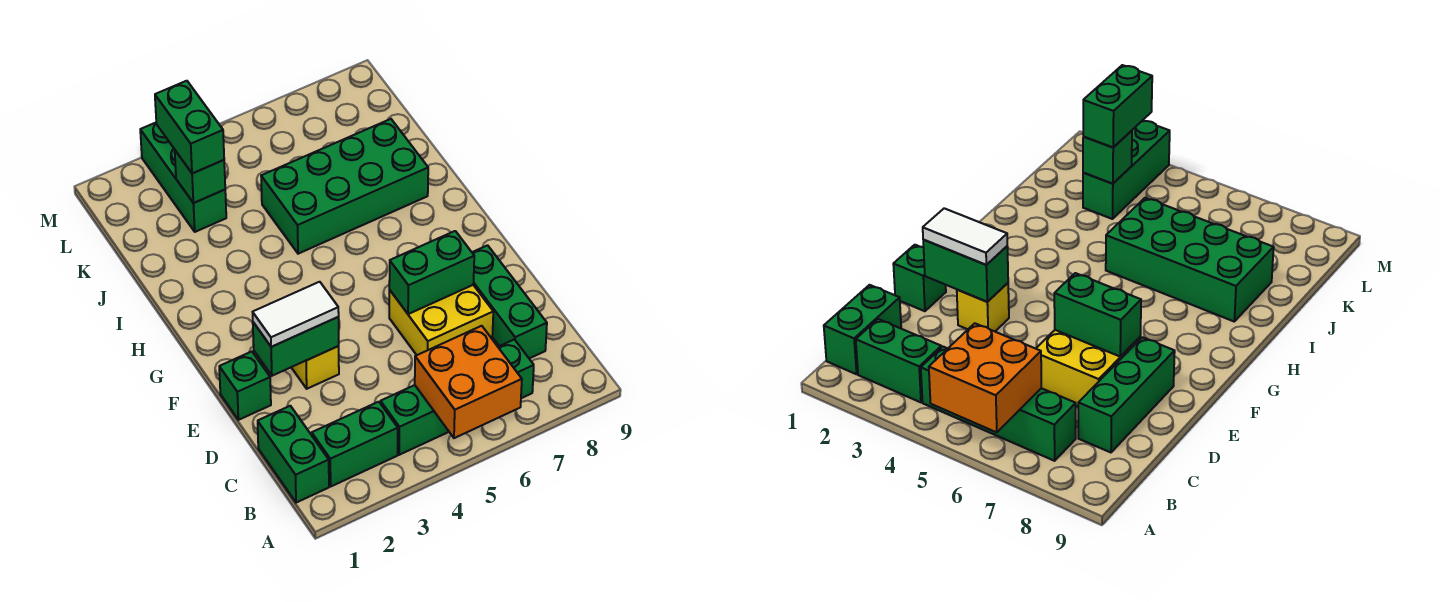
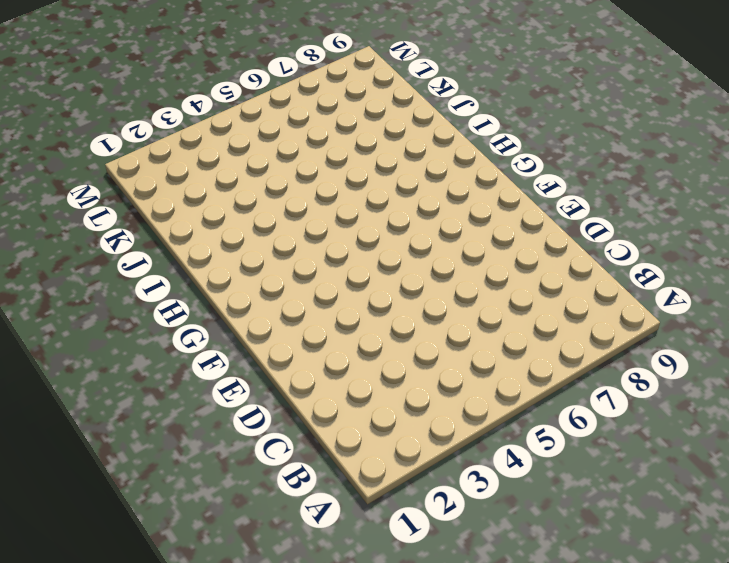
none -> green 1x2 brick [258,406,329,503]
none -> green 1x2 brick [312,402,398,486]
none -> green 1x4 brick [381,339,534,455]

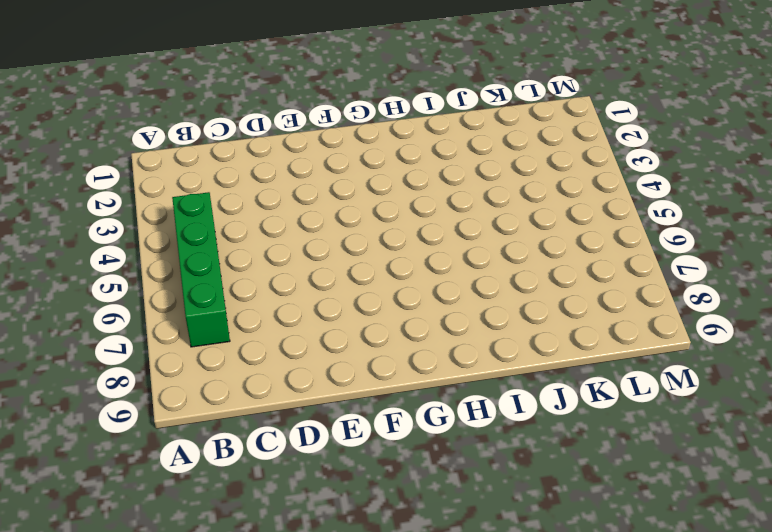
none -> green 1x2 brick [258,406,329,503]
none -> green 1x2 brick [312,402,398,486]
none -> green 1x3 brick [472,245,547,358]

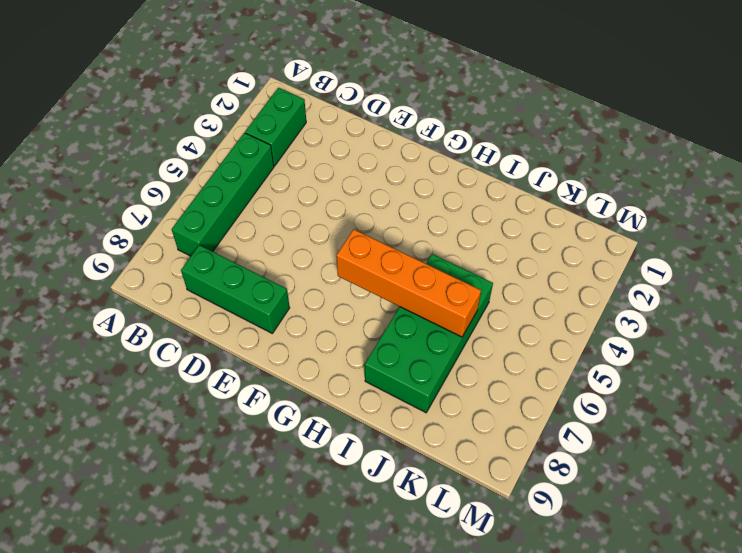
orange 1x4 brick [336,229,481,337] -> none
none -> green 1x2 brick [258,406,329,503]
none -> yellow 2x2 brick [389,285,493,355]
none -> green 1x1 brick [219,352,271,420]

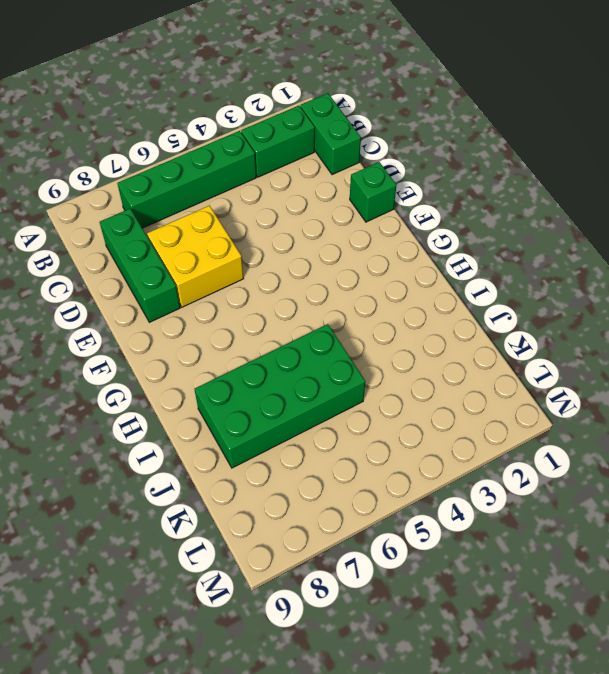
none -> yellow 1x1 brick [291,346,339,389]
none -> green 1x3 brick [140,123,226,232]
none -> orange 2x2 brick [415,326,522,438]

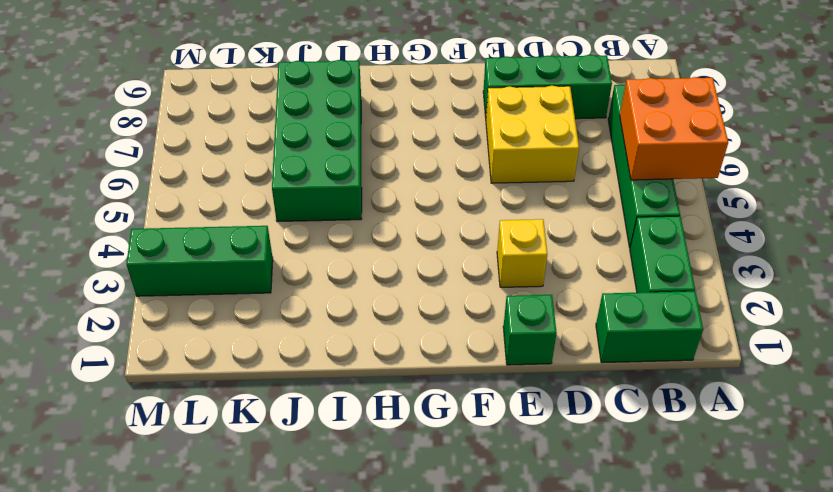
none -> green 1x2 brick [253,317,339,376]
none -> green 1x2 brick [389,231,474,314]
none -> green 1x1 brick [175,151,225,203]

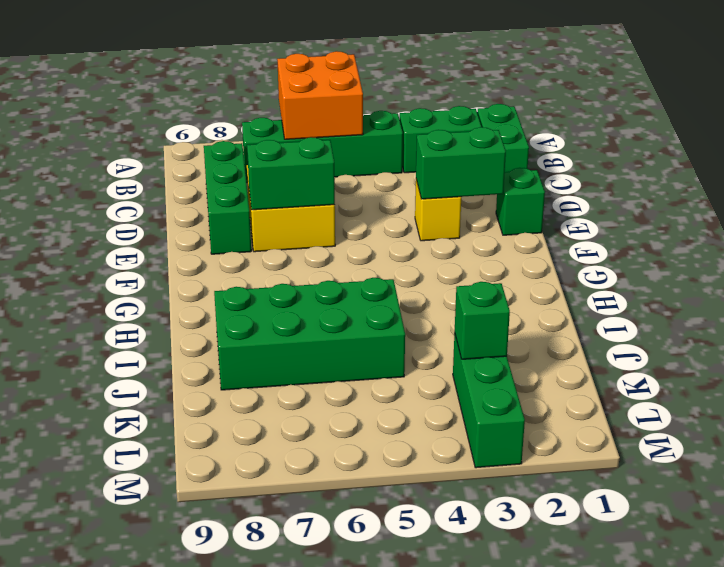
none -> white 1x2 tile [253,282,339,347]
none -> green 1x2 brick [155,81,224,174]

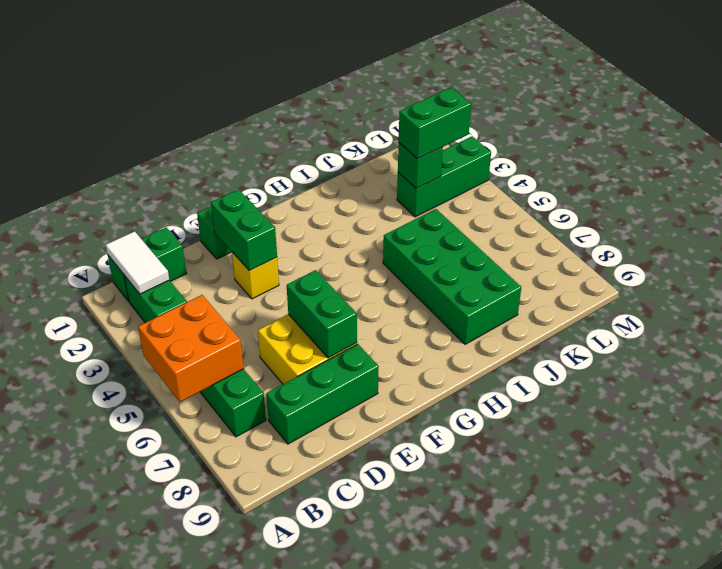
white 1x2 tile [106,231,169,294] -> white 1x2 tile moved to [253,282,339,347]

